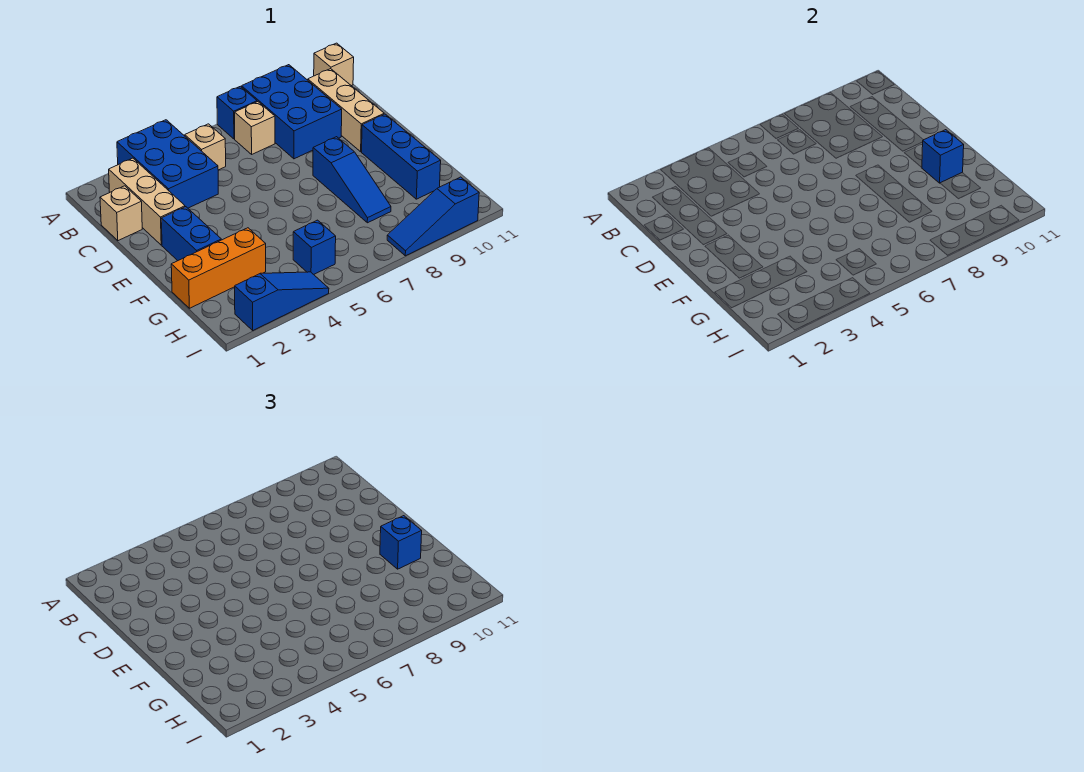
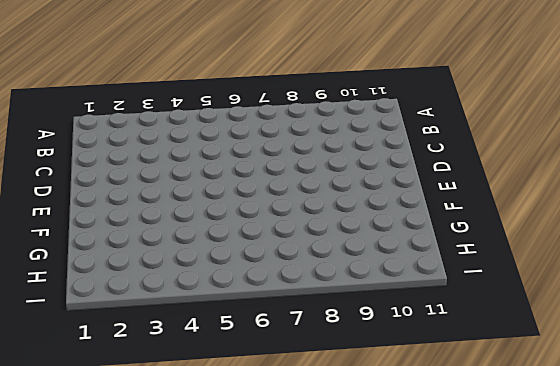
none -> blue 2x3 brick [117,120,218,208]
none -> blue 1x1 brick [217,86,257,139]
none -> blue 2x3 brick [242,65,342,159]

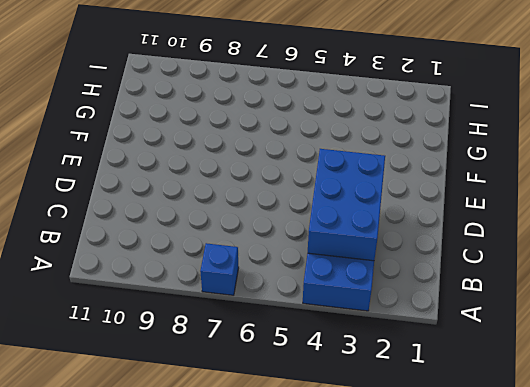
blue 2x3 brick [308,149,385,261] -> blue 2x3 brick moved to [242,65,342,159]
none -> tan 1x1 brick [314,43,354,86]
none -> tan 1x3 brick [108,158,185,245]
none -> tan 1x1 brick [185,124,226,170]

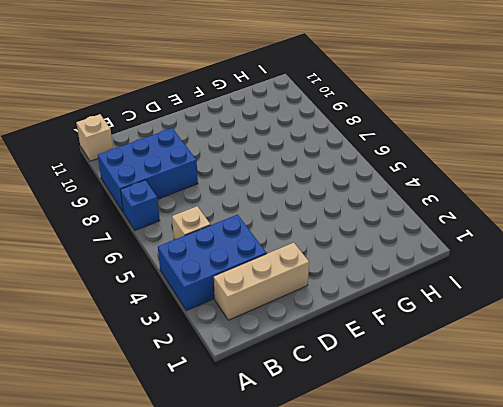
none -> tan 1x1 brick [235,102,275,154]
none -> tan 1x3 brick [308,69,384,152]
none -> tan 1x1 brick [100,186,142,241]

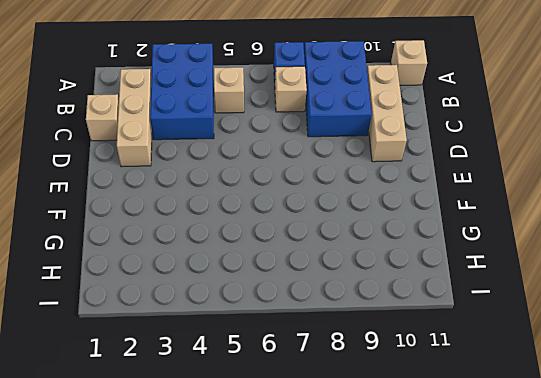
none -> blue 1x2 brick [161,207,221,261]
none -> blue 1x3 slope [313,137,391,223]
none -> blue 1x3 brick [362,114,441,199]

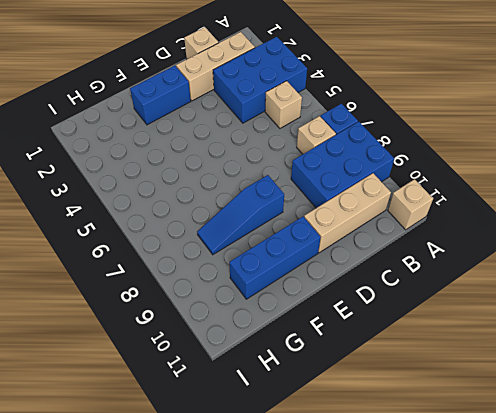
none -> orange 1x3 brick [171,228,266,308]
none -> blue 1x1 brick [293,220,336,274]
none -> blue 1x3 slope [235,272,329,330]

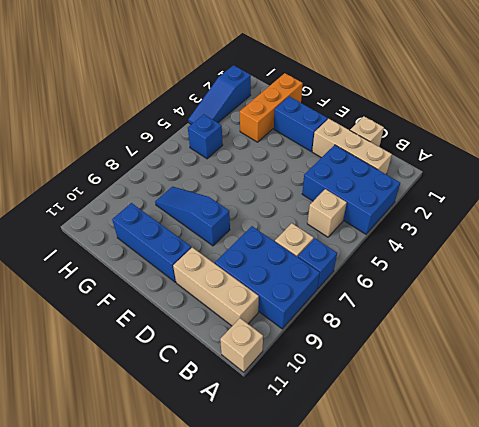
none -> blue 1x3 slope [387,177,479,256]
none -> blue 1x1 brick [922,130,964,183]
none -> blue 1x1 brick [380,516,422,569]

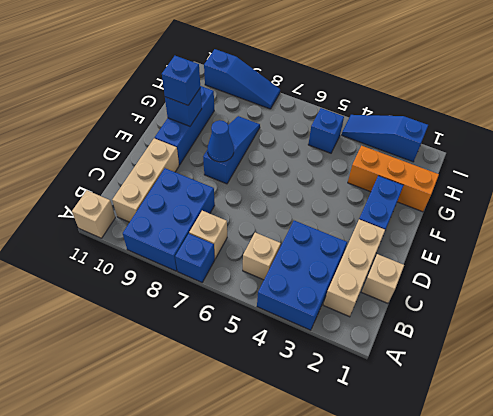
blue 1x1 cone [208,120,234,162] -> none

